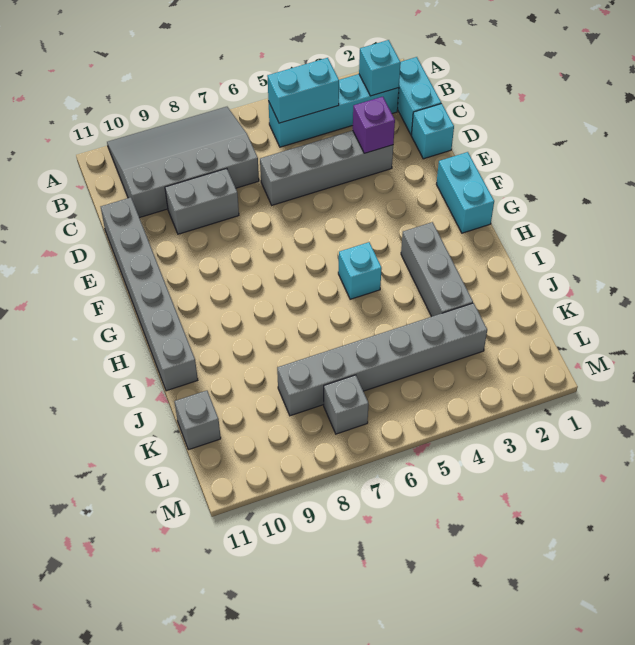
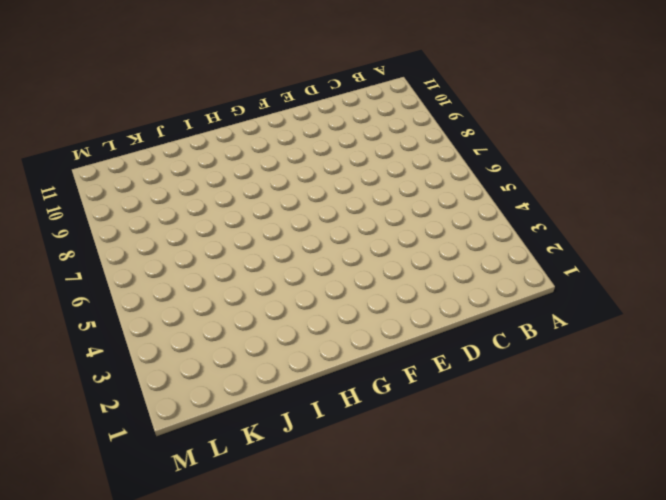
none -> grey 3x4 slope [107,107,259,218]
none -> cyan 1x2 brick [397,57,441,135]
none -> cyan 1x4 brick [268,74,399,147]

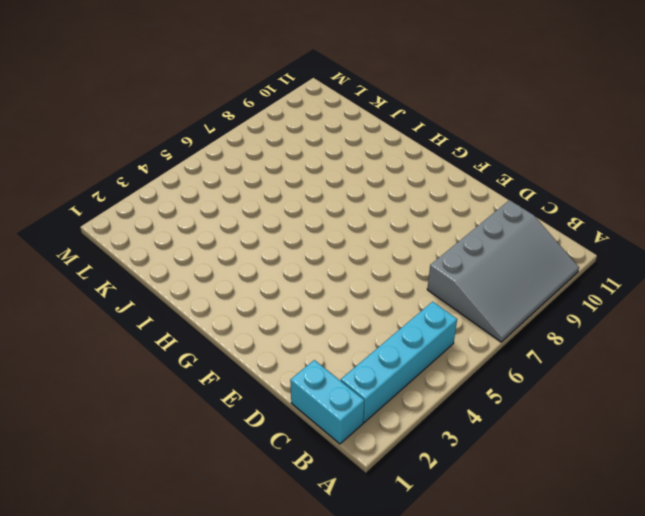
none -> cyan 1x1 brick [411,104,454,159]
none -> grey 1x4 brick [260,130,393,205]
none -> grey 1x2 brick [165,168,239,234]

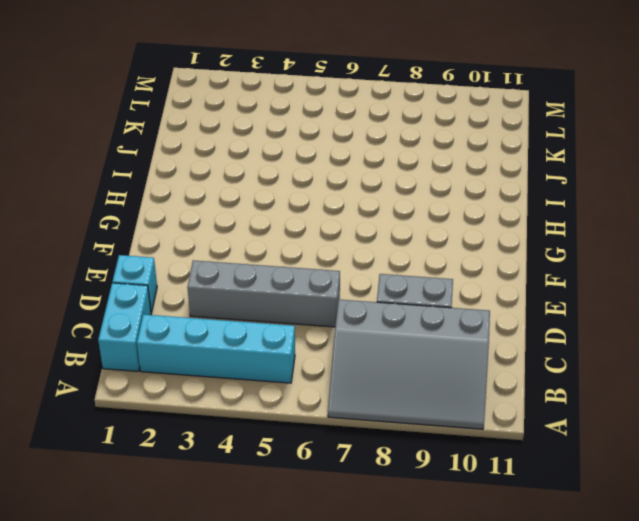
none -> grey 1x6 brick [101,197,198,391]
none -> cyan 1x2 brick [436,152,494,233]
none -> grey 1x3 brick [401,222,473,317]

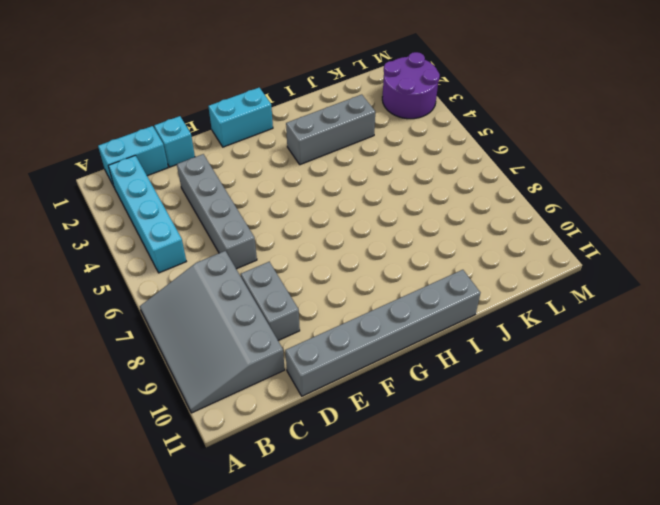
purple 2x2 round brick [382,52,440,119] -> none
none -> cyan 1x1 brick [338,242,382,299]
none -> grey 1x6 brick [277,303,487,416]
none -> grey 1x1 brick [174,391,221,450]

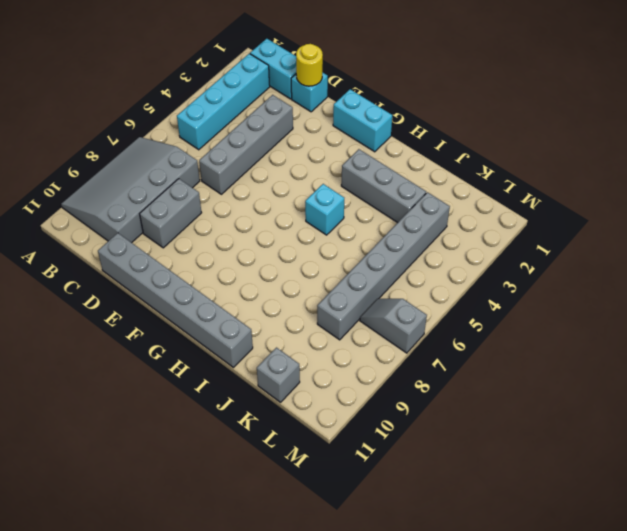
yellow 1x1 round brick [296,44,323,86] -> none
grey 1x2 slope [360,299,427,353] -> grey 1x1 brick [324,375,369,434]
none -> cyan 1x1 brick [359,40,401,96]
none -> cyan 1x2 brick [267,58,339,123]
none -> purple 1x1 brick [353,97,395,153]

